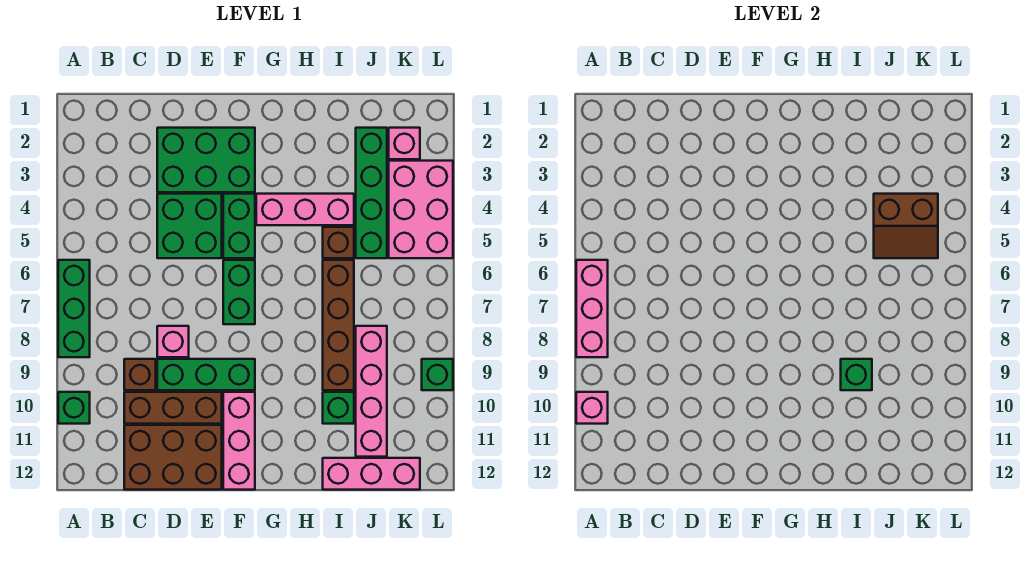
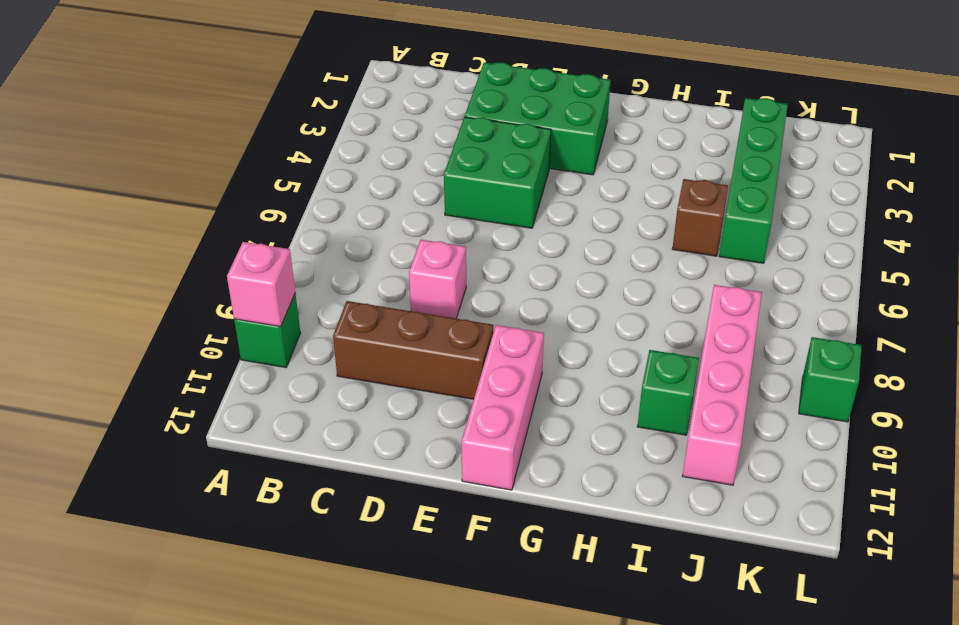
none -> green 1x3 brick [58,260,90,357]
none -> brown 1x1 brick [124,359,156,390]
none -> brown 2x3 brick [124,425,222,490]

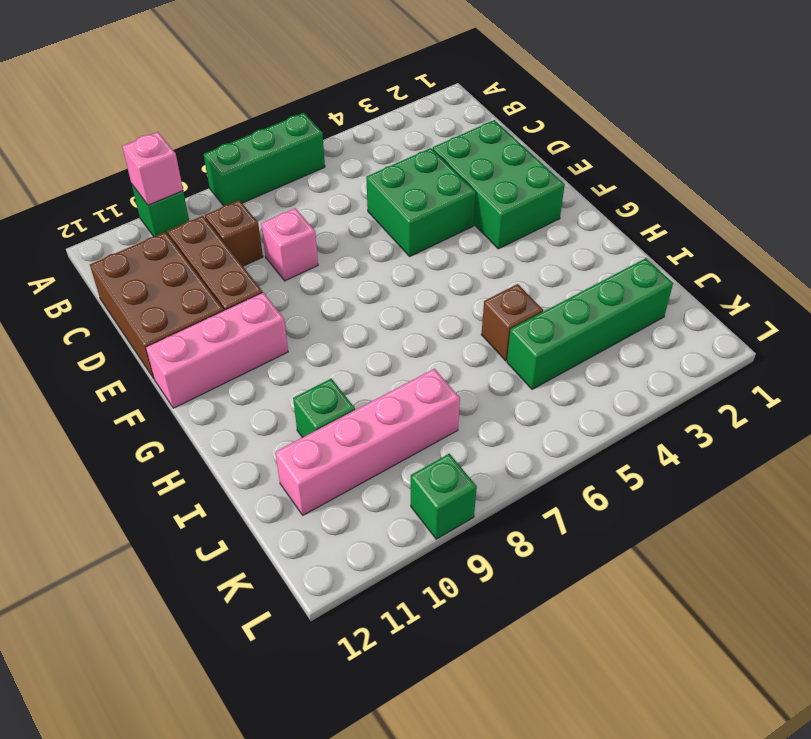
none -> green 1x3 brick [157,359,255,390]
none -> green 1x2 brick [223,194,255,258]
none -> green 1x2 brick [223,260,255,324]

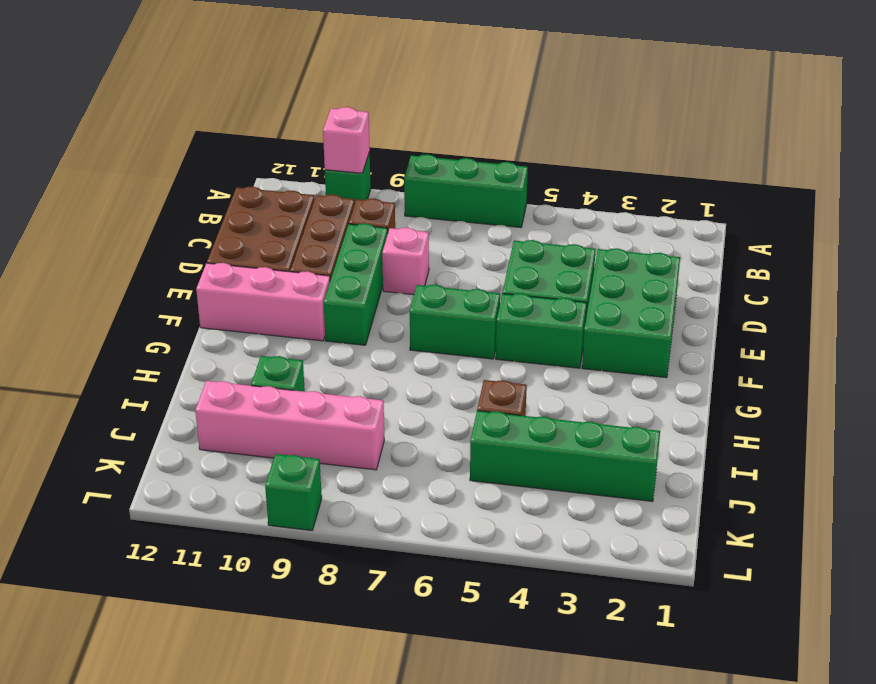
none -> pink 1x3 brick [256,194,354,225]
none -> brown 1x4 brick [323,260,354,390]
none -> pink 1x3 brick [323,458,420,490]

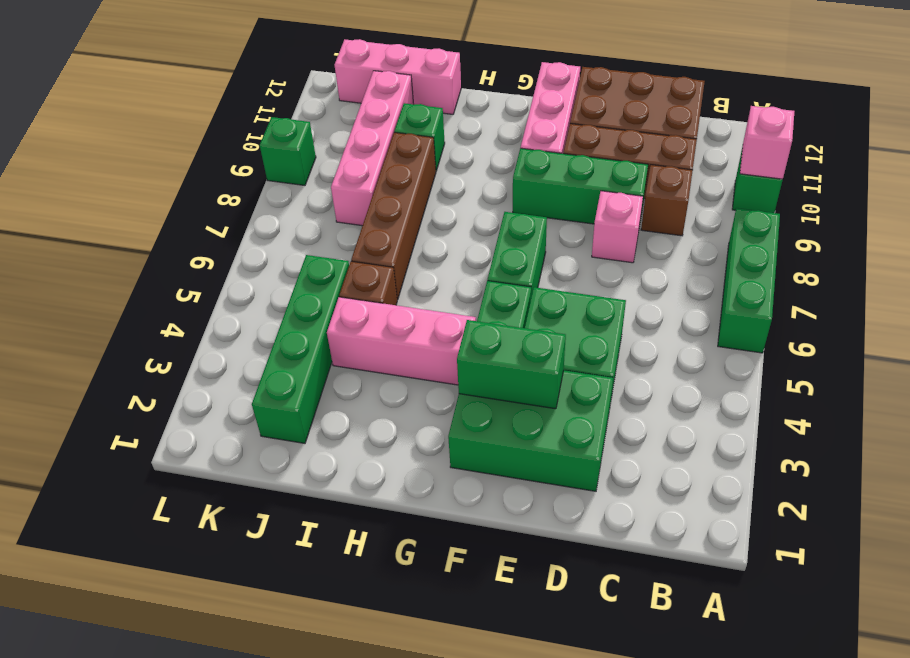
green 1x2 brick [457,320,566,409] -> none
none -> pink 1x1 brick [389,128,420,159]
none -> pink 2x3 brick [389,161,453,258]
none -> pink 1x3 brick [576,260,608,357]

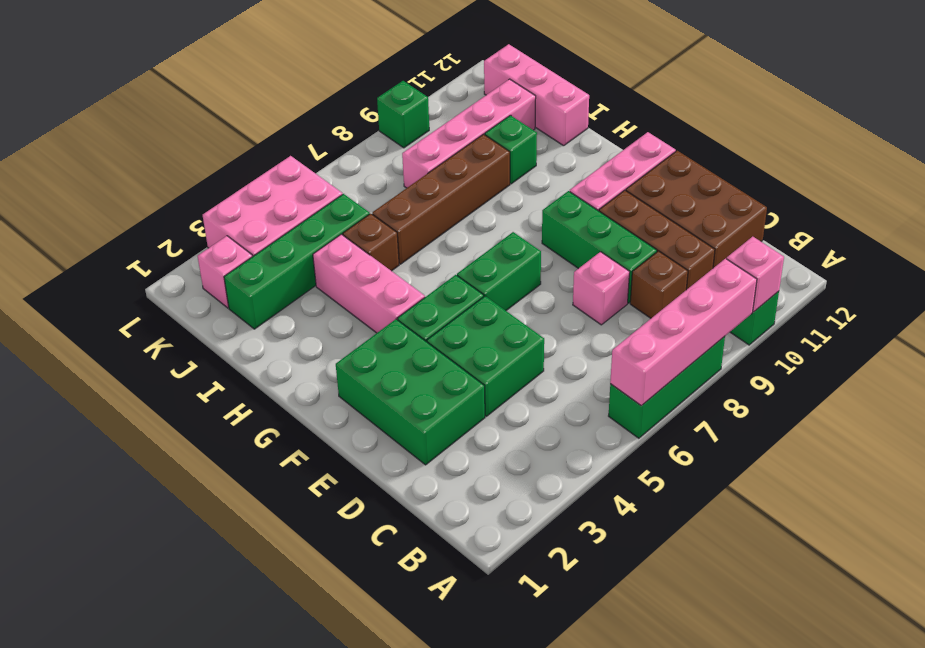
pink 1x4 brick [610,259,757,406] -> pink 1x3 brick [576,260,608,357]
none -> green 1x1 brick [841,359,872,390]
none -> brown 2x2 slope [874,194,938,258]

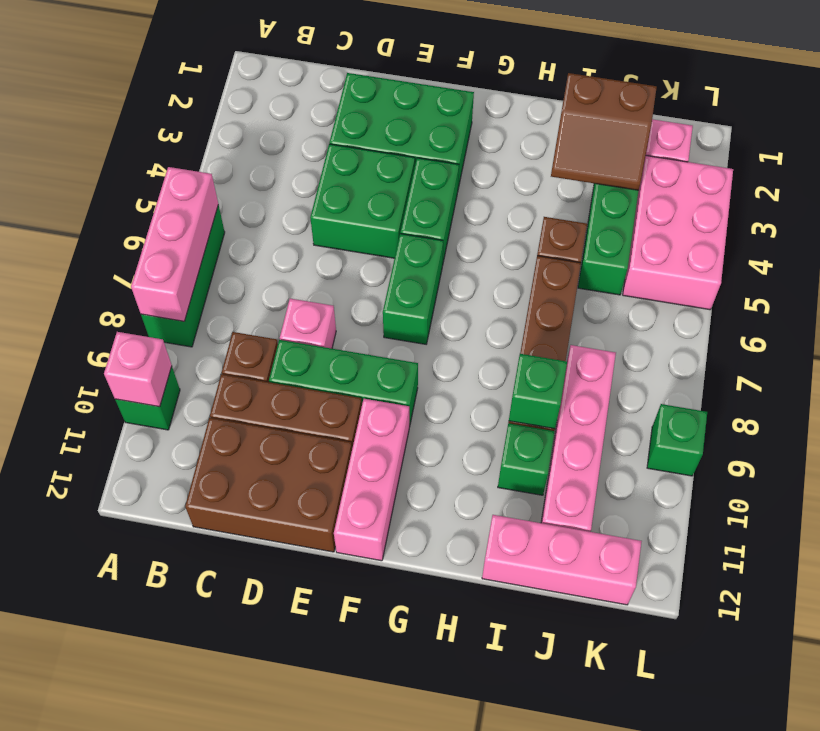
brown 2x2 slope [551,73,657,190] -> brown 2x2 slope moved to [874,194,938,258]
none -> pink 1x3 brick [256,194,354,225]

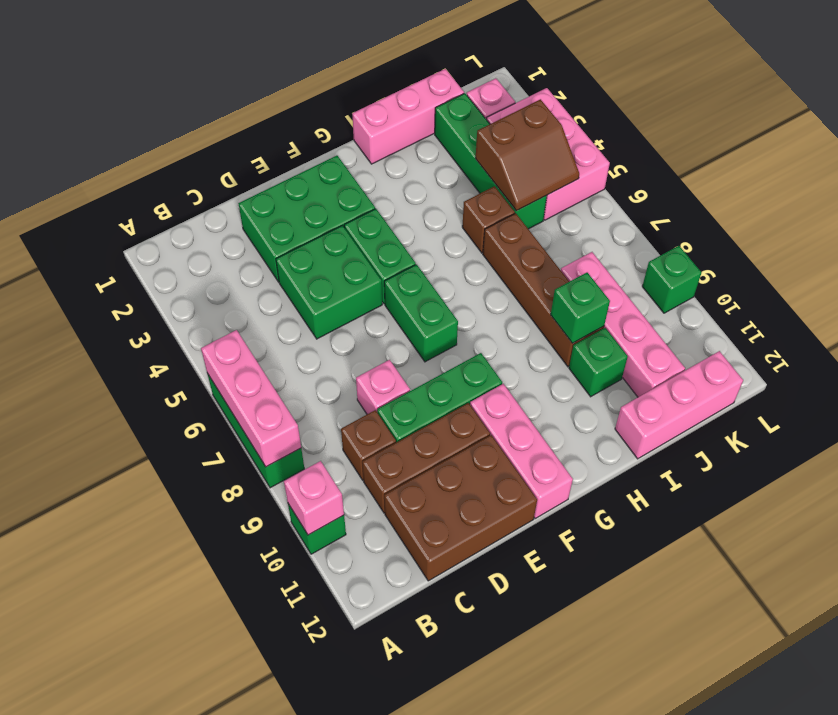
pink 1x3 brick [352,69,464,164] -> pink 1x3 brick moved to [256,194,354,225]

